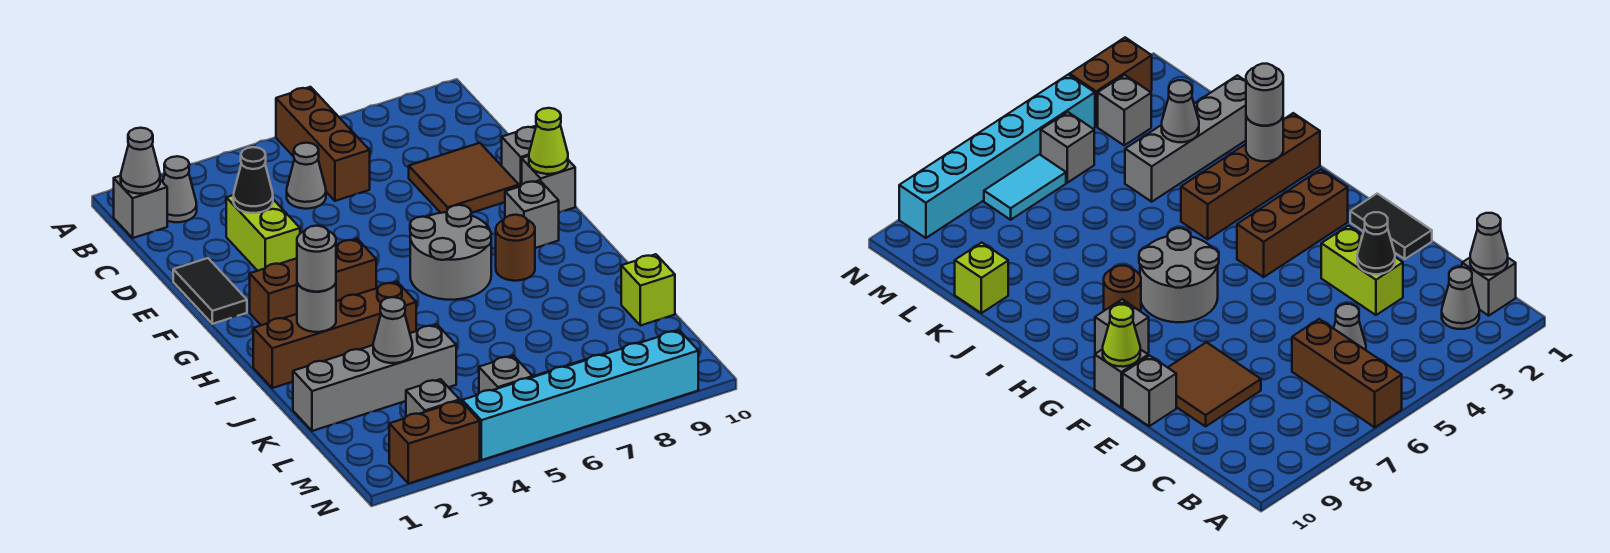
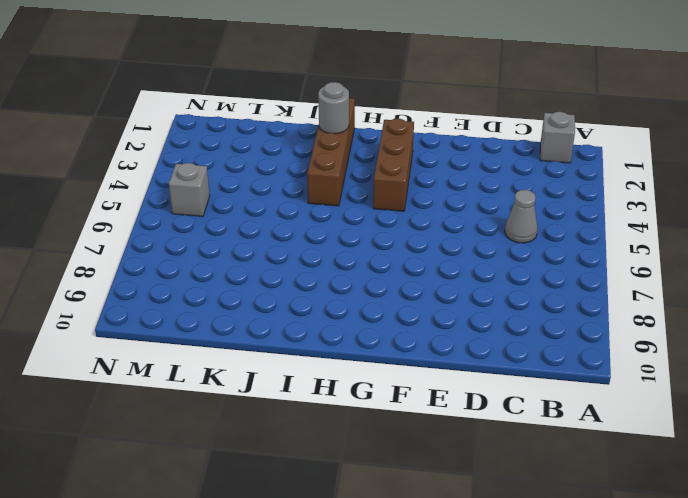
none -> brown 1x3 brick [276,87,370,201]
none -> grey 1x1 cone [163,156,197,222]
none -> lime 1x2 brick [226,195,300,271]

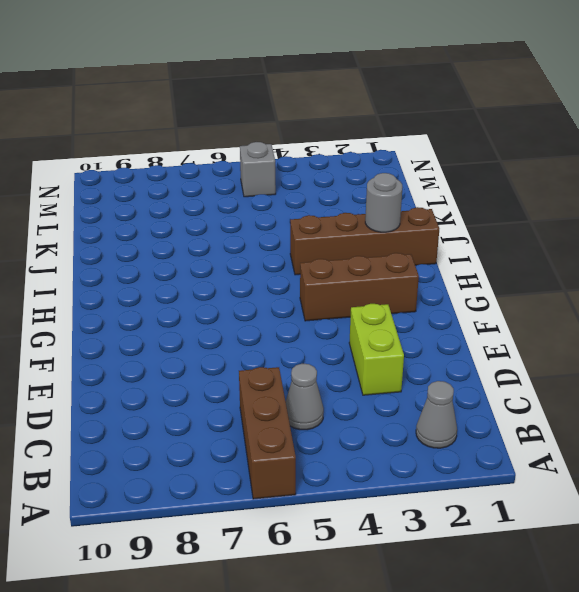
none -> grey 1x1 brick [114,176,167,238]
none -> brown 2x2 tile [409,143,519,213]
none -> black 1x2 tile [173,258,247,324]

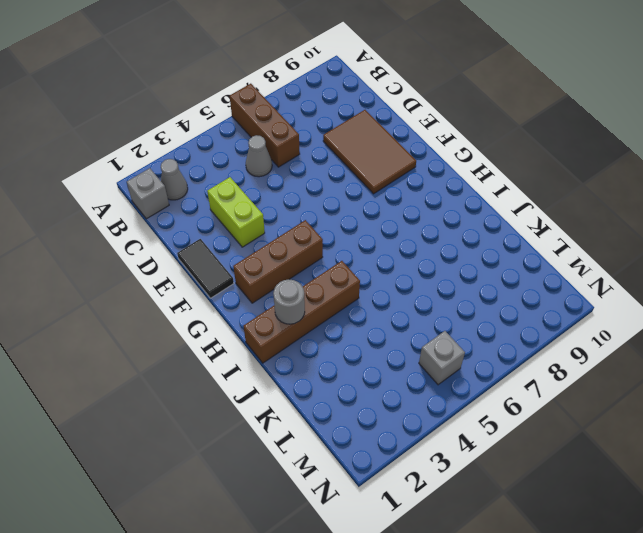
brown 2x3 tile [323,110,416,194] -> brown 2x2 tile [409,143,519,213]
none -> grey 1x1 brick [502,126,536,187]
none -> grey 1x1 brick [522,156,575,213]
none -> grey 2x2 round brick [410,205,491,300]

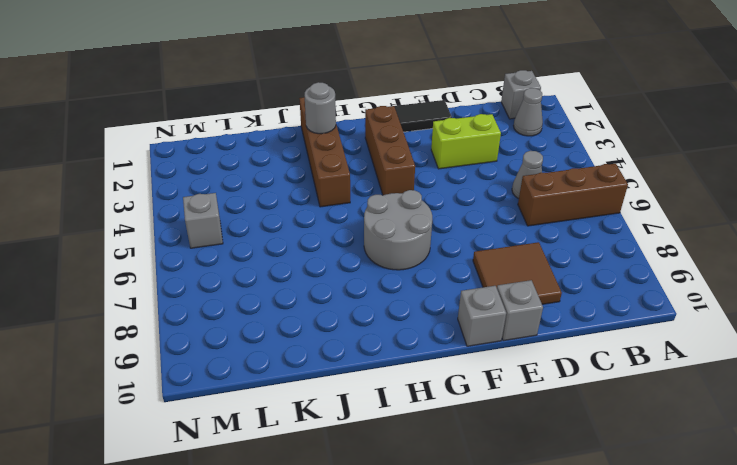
none -> grey 1x1 brick [505,180,559,248]
none -> brown 1x1 round brick [496,215,535,281]
none -> grey 1x4 brick [293,325,456,431]

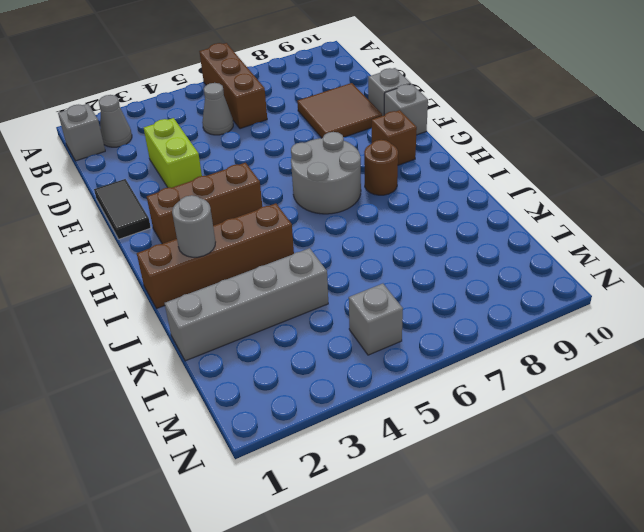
brown 1x1 brick [372,110,417,165] -> grey 1x1 brick [505,180,559,248]
none -> lime 1x1 brick [621,254,675,326]
none -> grey 1x1 brick [406,379,460,417]
none -> cyan 1x2 tile [984,154,1066,220]

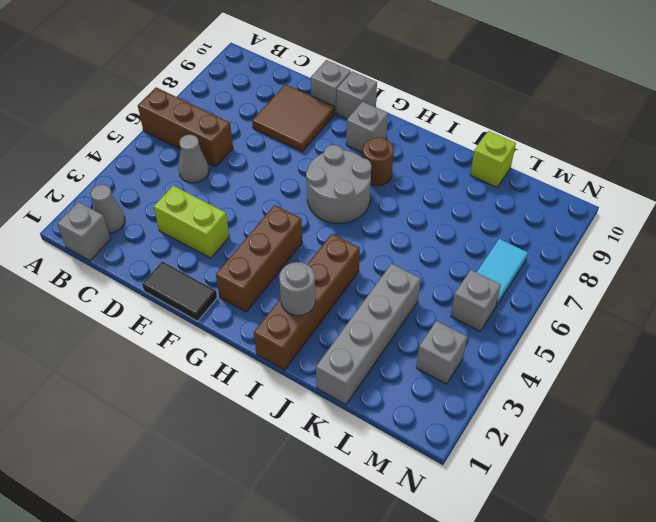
none -> brown 1x2 brick [389,401,480,484]
none -> cyan 1x6 brick [462,330,698,460]
none -> grey 1x1 cone [121,128,160,194]

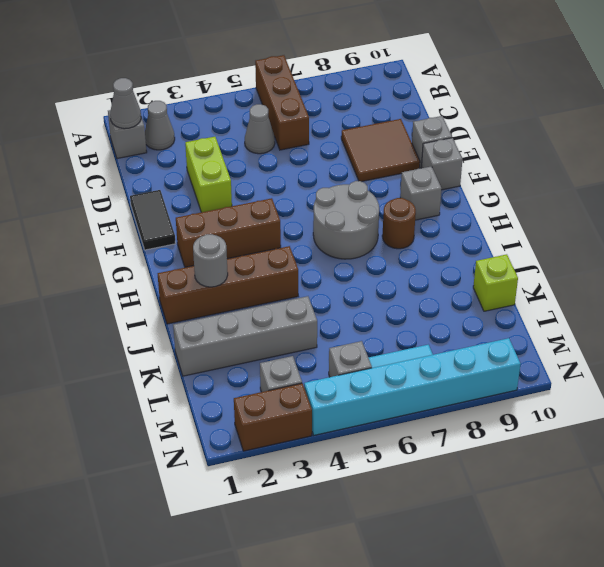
none -> black 1x1 cone [234,147,273,213]
none -> lime 1x1 cone [529,108,568,174]
none -> grey 1x1 cone [373,297,413,363]

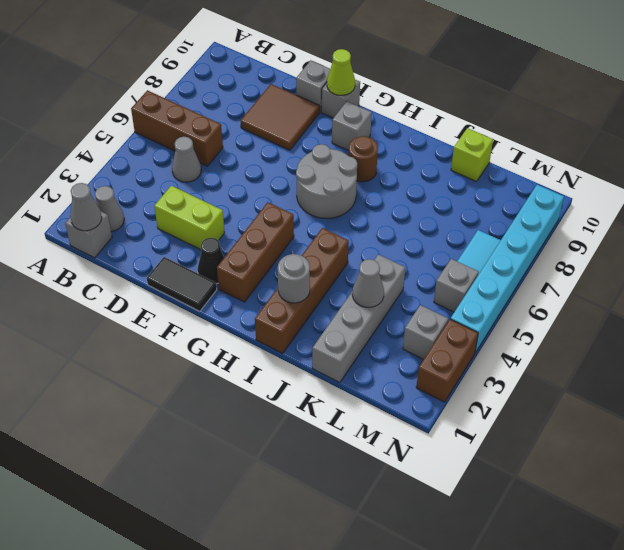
black 1x1 cone [198,238,224,284] -> black 1x1 cone moved to [234,147,273,213]
none -> grey 1x1 round brick [297,226,336,292]

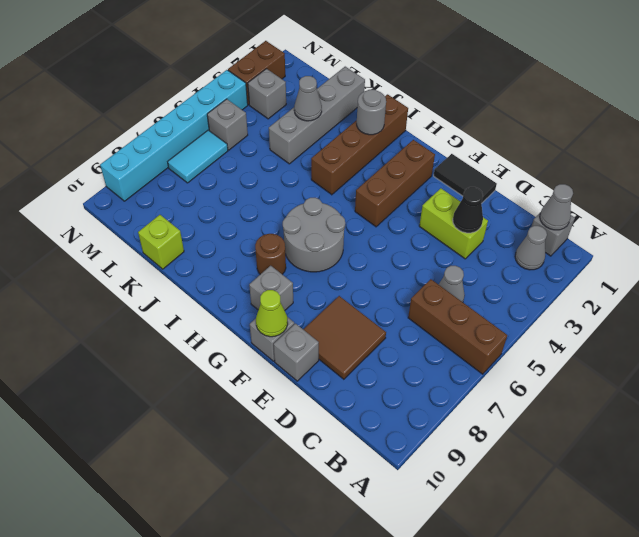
none -> grey 1x1 round brick [297,226,336,292]

